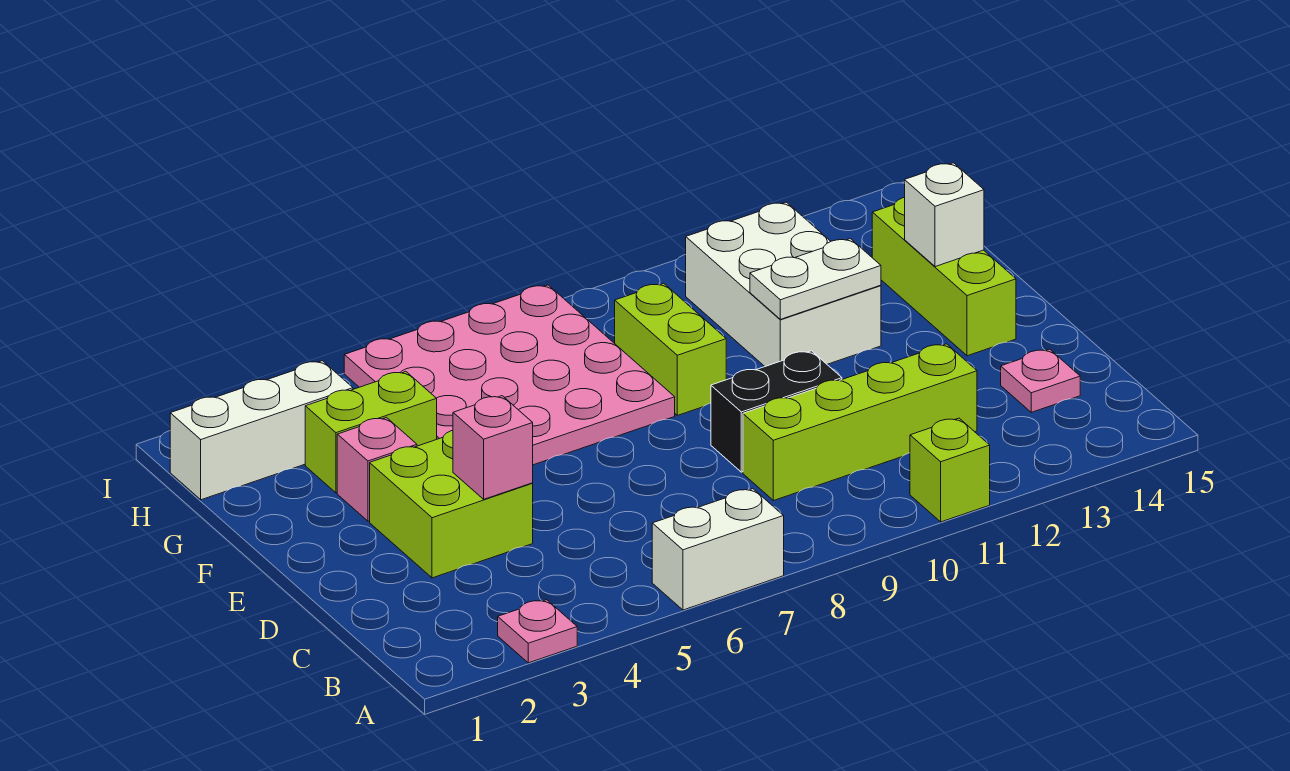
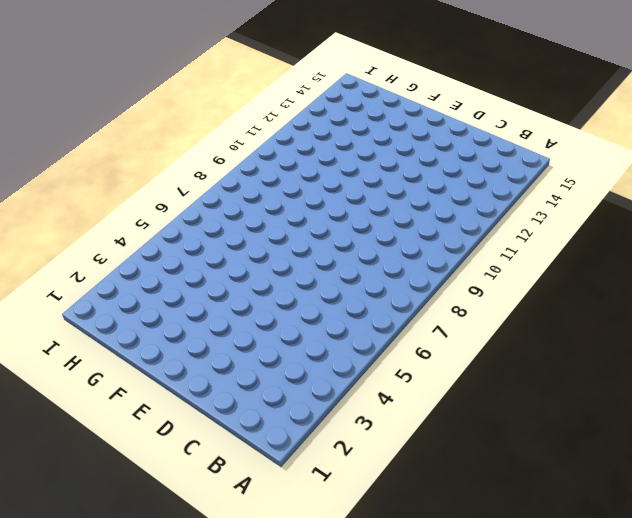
none -> pink 1x1 plate [498,600,577,663]
none -> white 1x2 brick [652,489,784,610]
none -> lime 1x1 brick [910,418,990,522]

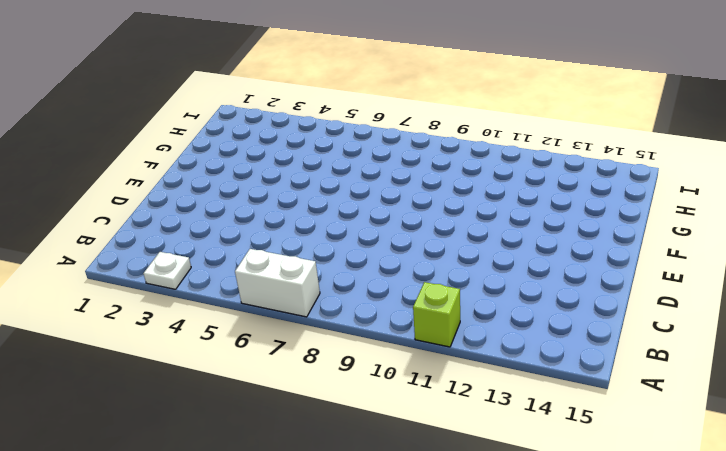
white 1x1 plate [143,252,191,289] -> pink 1x1 plate [498,600,577,663]
none -> lime 1x4 brick [743,344,977,501]
none -> pink 1x1 plate [1001,349,1080,412]
none -> lime 2x2 brick [370,430,533,578]

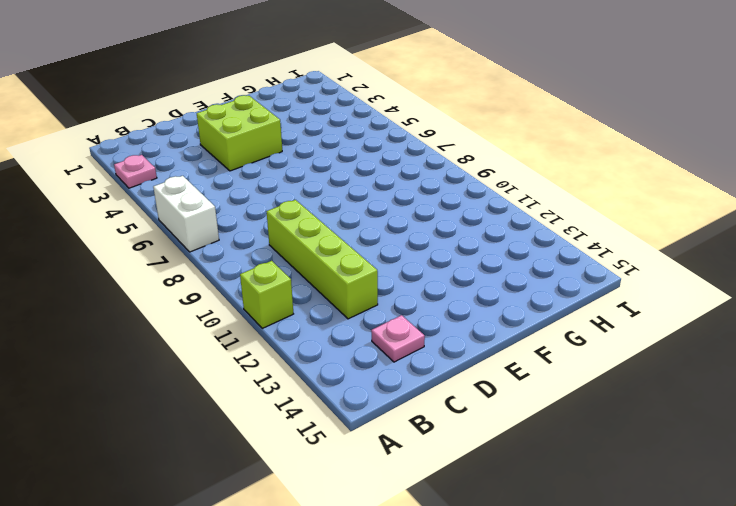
none -> black 1x2 brick [711,351,842,472]
none -> lime 1x3 brick [872,197,1016,356]
none -> pink 1x1 brick [337,417,417,521]

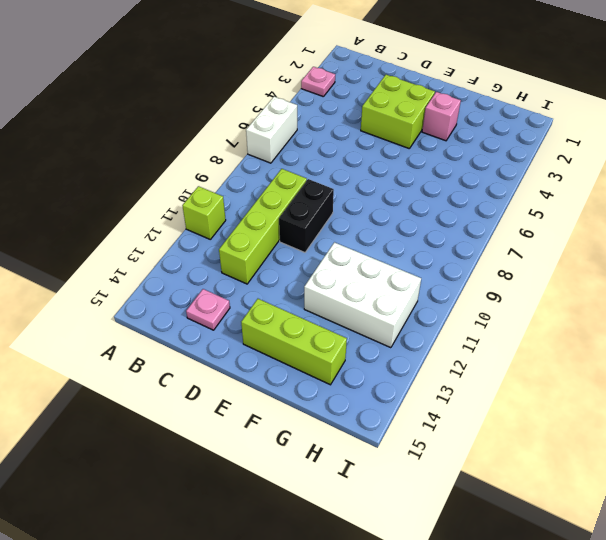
none -> pink 4x4 plate [344,285,675,465]
none -> lime 1x2 brick [615,283,726,415]
none -> lime 1x2 brick [305,372,437,493]

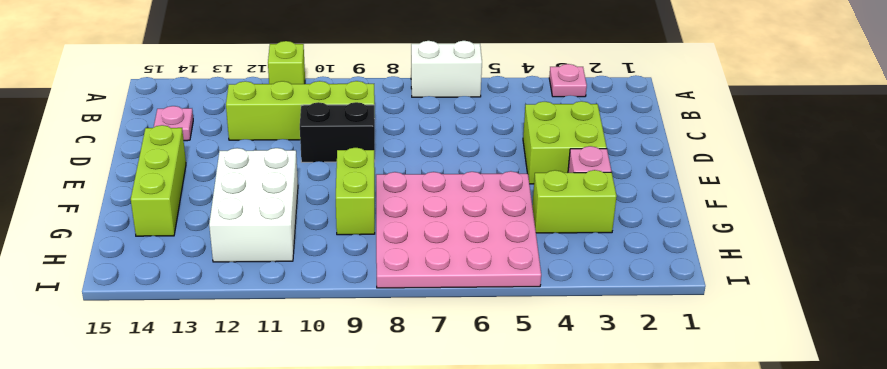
none -> white 1x3 brick [170,361,353,500]
none -> pink 1x1 brick [453,396,533,499]
none -> white 1x2 plate [750,239,881,319]

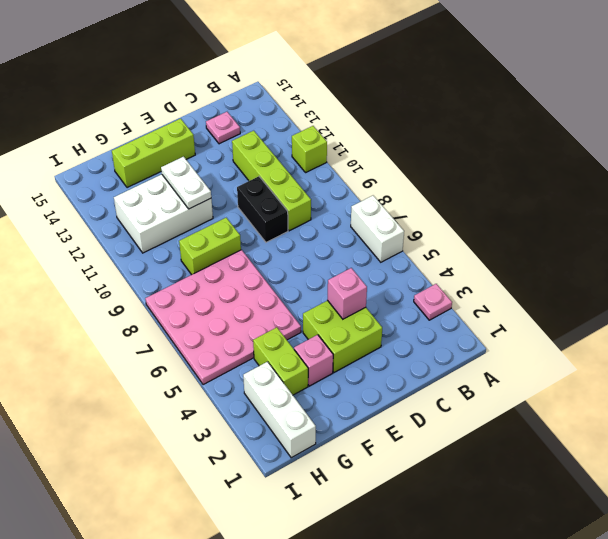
none -> white 1x1 brick [905,163,984,267]

